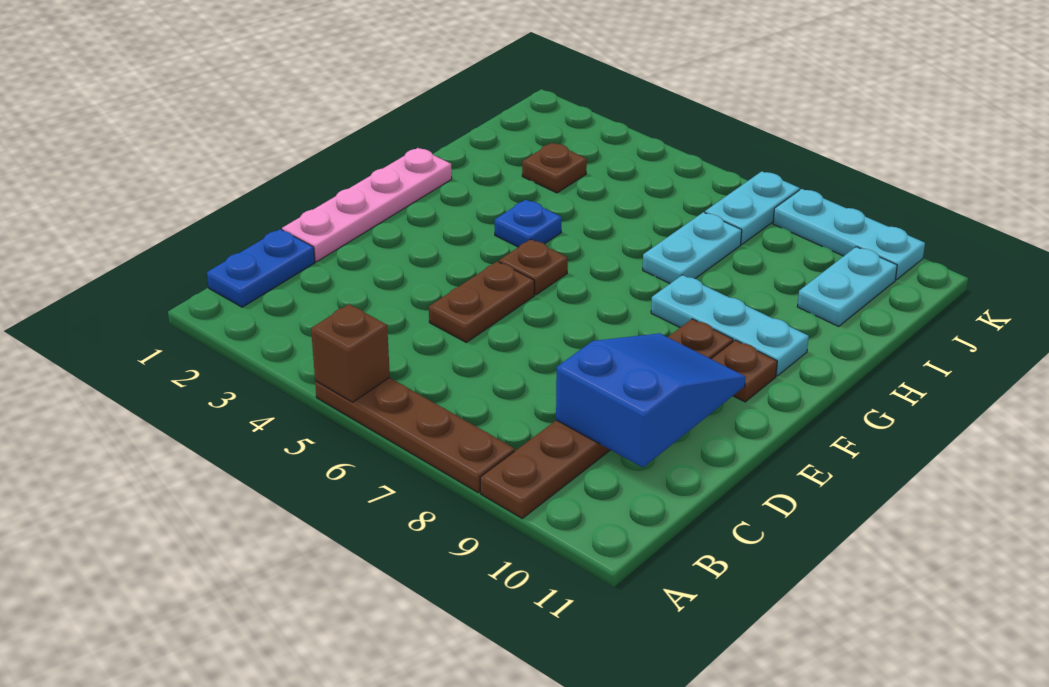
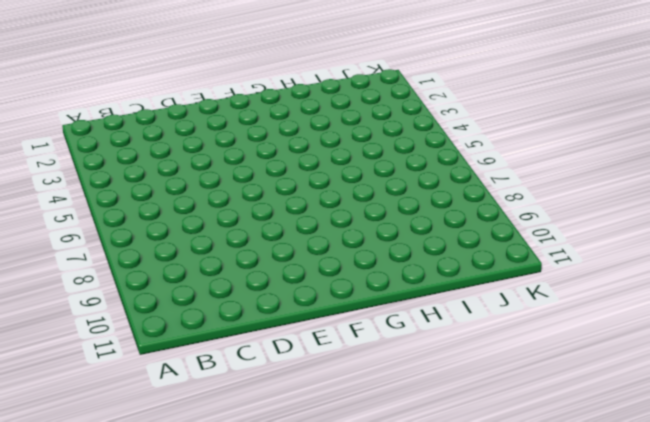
none -> brown 1x4 plate [315,378,515,493]
none -> brown 1x6 plate [480,319,733,518]
none -> blue 1x2 plate [207,229,315,307]

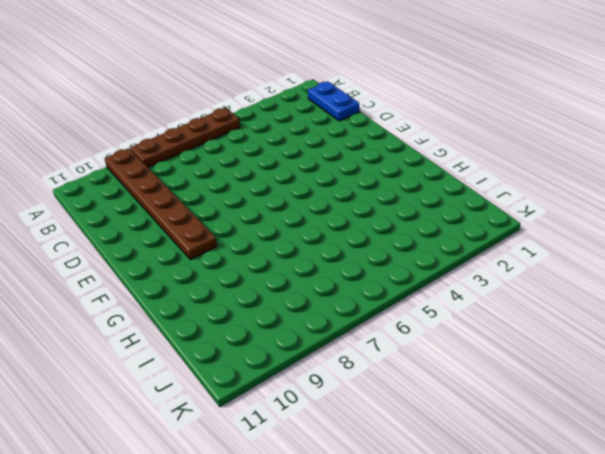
none -> pink 1x4 plate [282,148,452,262]
none -> brown 1x2 plate [429,261,534,342]
none -> brown 1x1 plate [499,239,568,295]

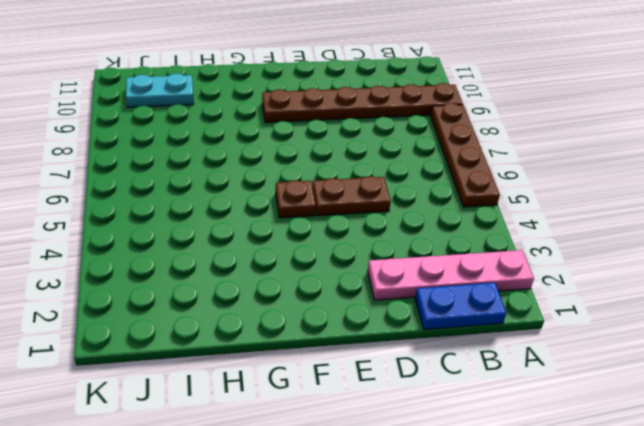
pink 1x4 plate [368,250,534,300] -> pink 1x4 plate moved to [282,148,452,262]
none -> brown 1x1 plate [711,340,777,402]
none -> blue 1x1 plate [495,200,562,247]
none -> cyan 1x3 plate [651,275,809,376]

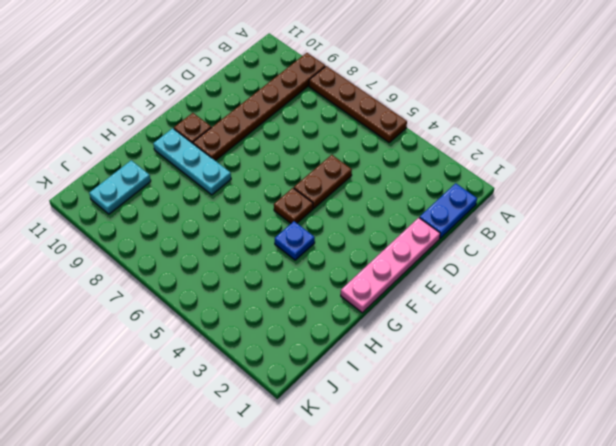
none -> cyan 1x2 plate [643,212,742,284]
none -> brown 1x1 plate [522,143,587,193]
none -> cyan 1x2 plate [705,171,800,244]

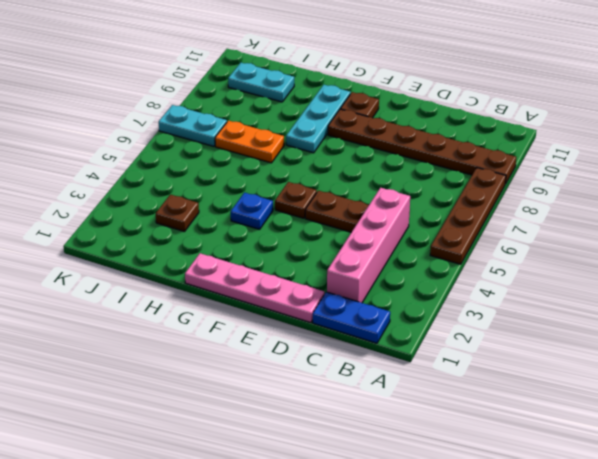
pink 1x4 brick [327,188,410,303] -> none
orange 1x2 plate [215,121,284,163] -> cyan 1x2 plate [643,212,742,284]
none -> cyan 1x3 plate [773,189,925,280]
none -> brown 1x1 brick [311,304,390,402]
none -> blue 2x3 slope [556,333,746,467]

